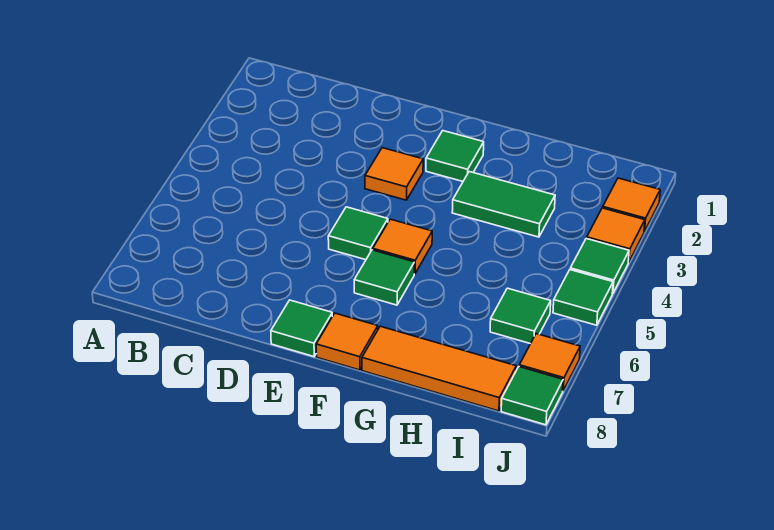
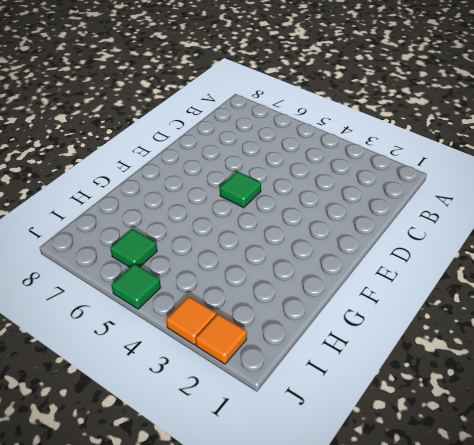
none -> orange 1x1 tile [365,148,423,200]
none -> green 1x1 tile [271,300,332,357]
none -> green 1x1 tile [426,131,484,181]

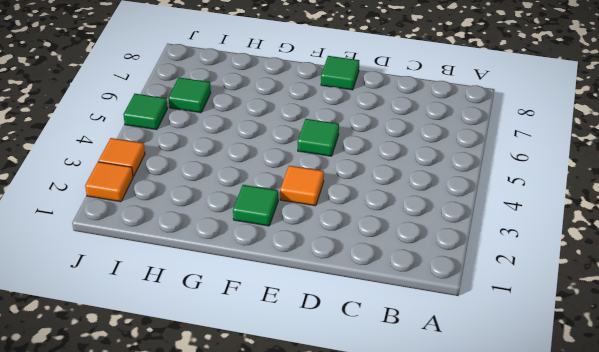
none -> orange 1x1 tile [373,219,432,274]
none -> green 1x1 tile [354,250,414,305]
none -> orange 1x1 tile [316,313,378,370]

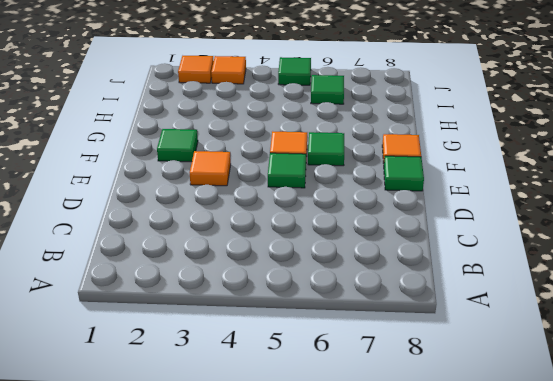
none -> green 1x2 tile [452,172,555,237]
none -> orange 1x3 tile [362,326,516,411]
none -> green 1x1 tile [570,238,629,293]

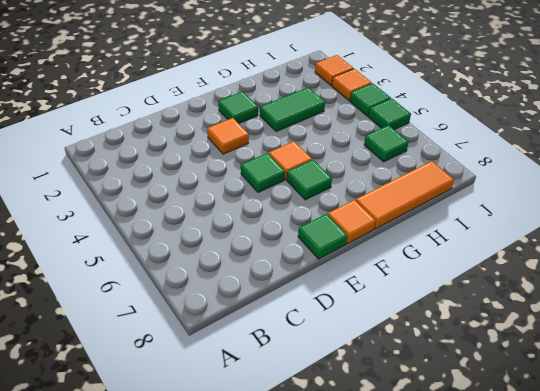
none -> orange 1x1 tile [519,334,580,391]
none -> green 1x1 tile [501,367,563,425]

